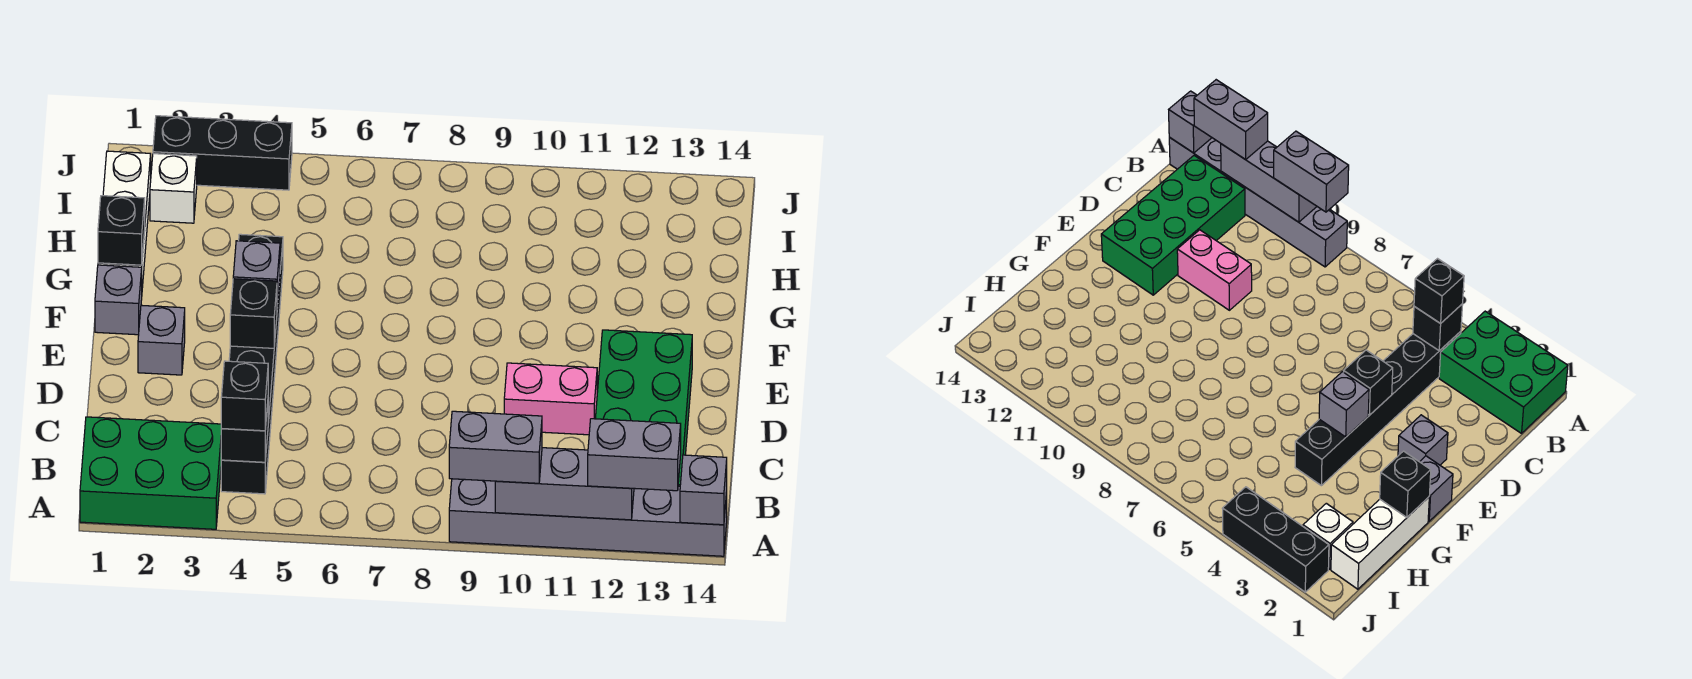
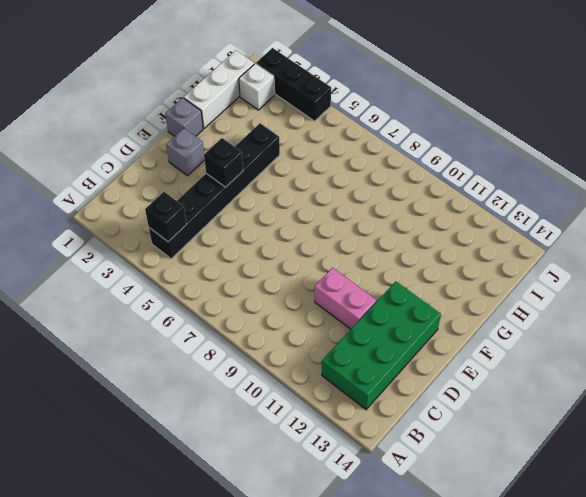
none -> green 2x3 brick [80,417,221,529]
none -> grey 1x6 brick [449,479,727,556]
none -> grey 1x3 brick [495,448,634,520]

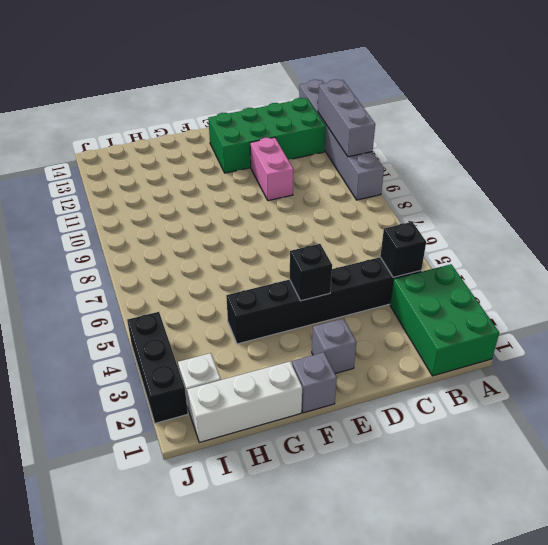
none -> grey 1x1 brick [680,455,727,525]
none -> grey 1x1 brick [233,241,280,307]
none -> black 1x1 brick [98,196,145,265]

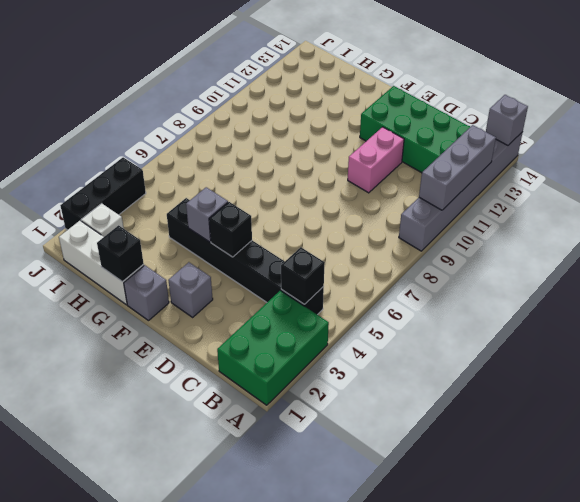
none -> grey 1x2 brick [449,411,542,483]
none -> grey 1x2 brick [588,419,681,491]
none -> black 1x1 brick [221,361,268,431]

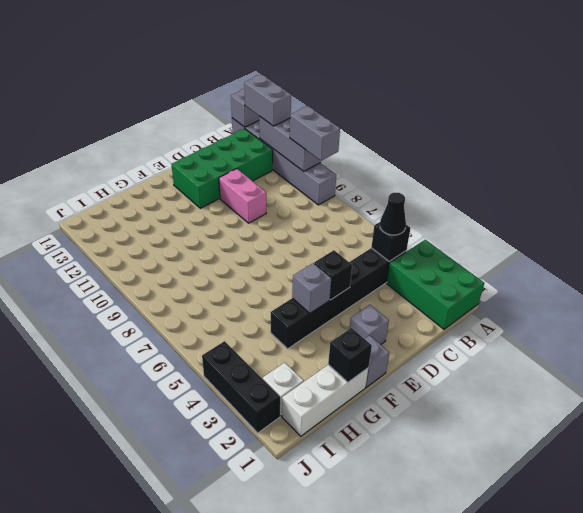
black 1x1 cone [380,193,406,235] -> black 1x1 brick [221,361,268,431]

